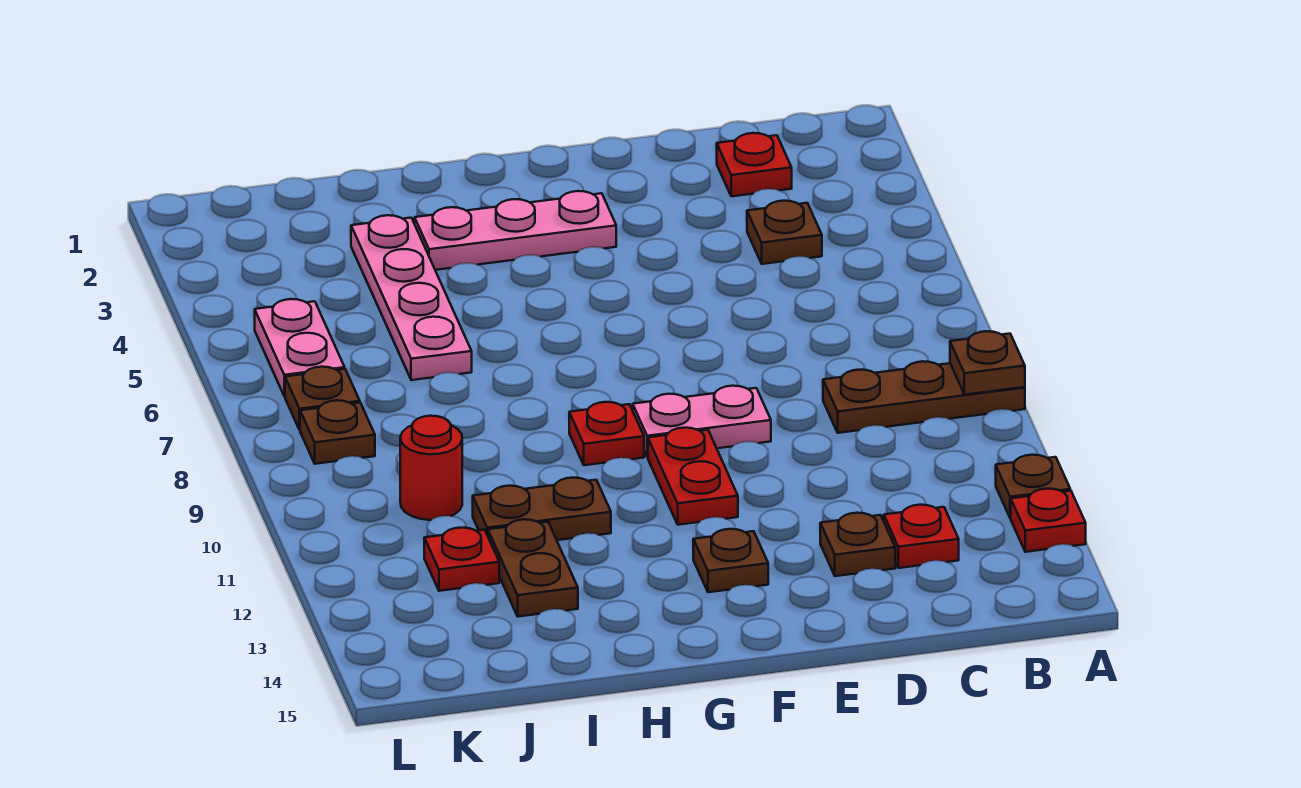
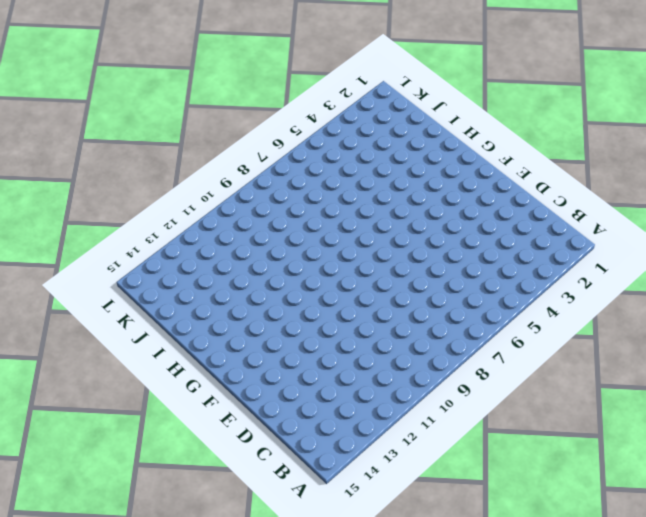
none -> brown 1x3 plate [823,361,1025,433]
none -> brown 1x1 plate [996,455,1070,518]
none -> red 1x1 plate [1011,489,1086,552]

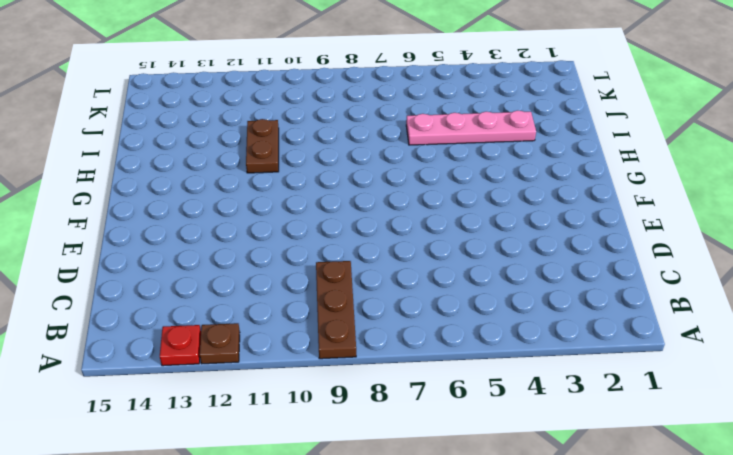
none -> red 1x1 plate [717,133,792,196]
none -> brown 1x1 plate [747,201,822,264]
none -> red 1x1 plate [884,505,959,568]

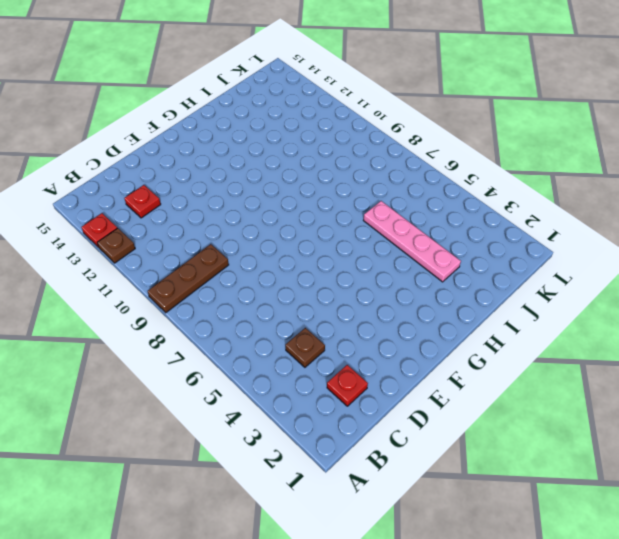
none -> brown 1x1 plate [820,513,895,576]
none -> pink 1x2 plate [633,386,771,457]
none -> pink 1x3 plate [415,191,616,270]

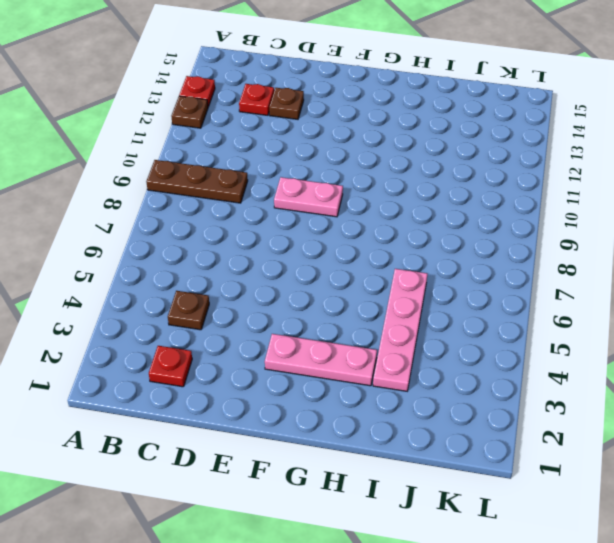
none -> red 1x2 plate [648,428,738,525]
none -> brown 1x1 plate [693,529,768,592]
none -> red 1x1 plate [569,402,644,465]

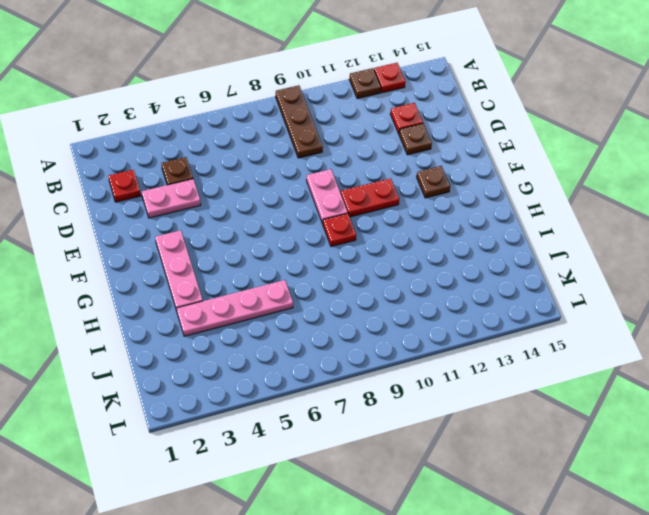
pink 1x2 plate [142,179,201,218] -> pink 1x2 plate moved to [255,299,345,396]
none -> brown 1x2 plate [473,478,611,540]
none -> brown 1x2 plate [488,519,578,617]
none -> red 1x1 round brick [400,416,462,520]

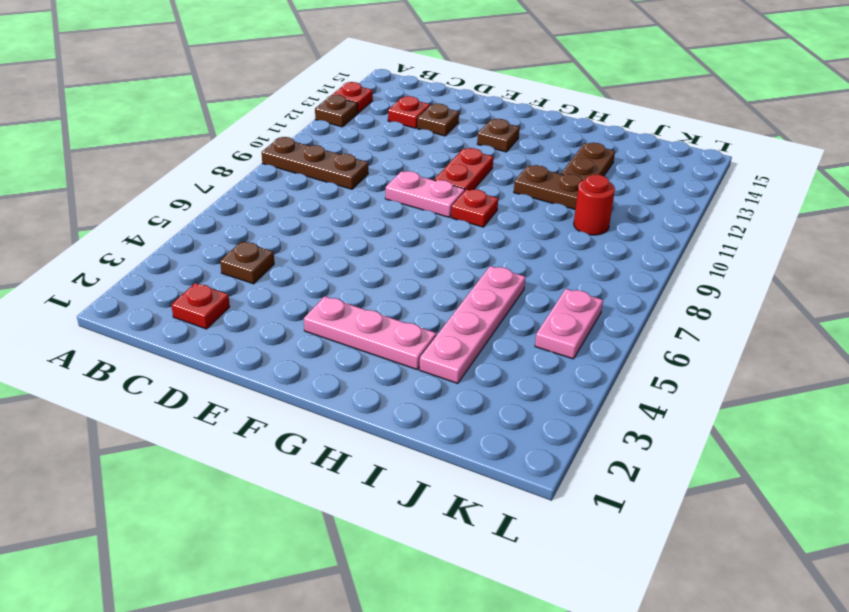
none -> red 1x1 plate [424,528,499,591]
none -> brown 1x1 plate [285,367,360,430]
none -> brown 1x1 plate [300,400,375,464]

